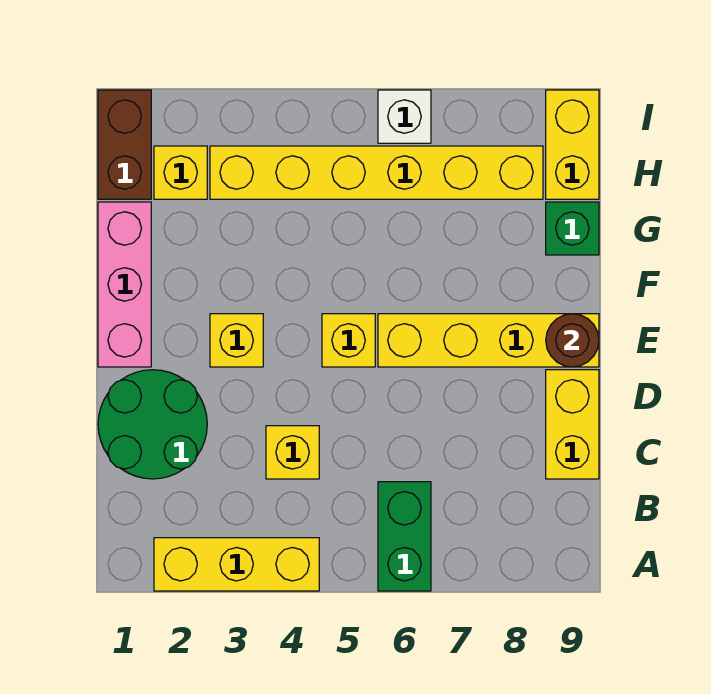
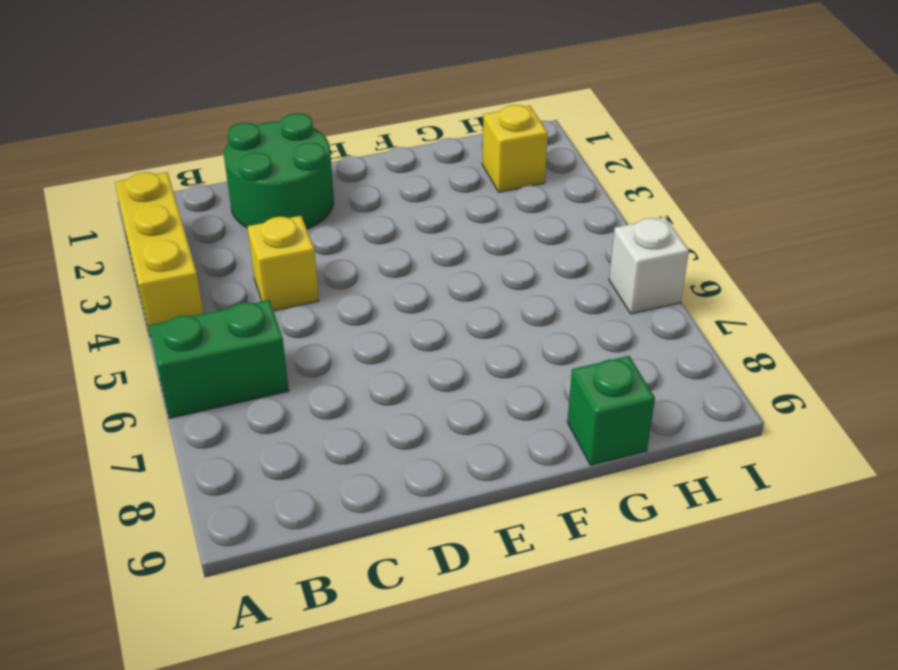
none -> yellow 1x2 brick [546,370,599,479]
none -> pink 1x3 brick [98,202,151,367]
none -> yellow 1x1 brick [210,314,263,367]

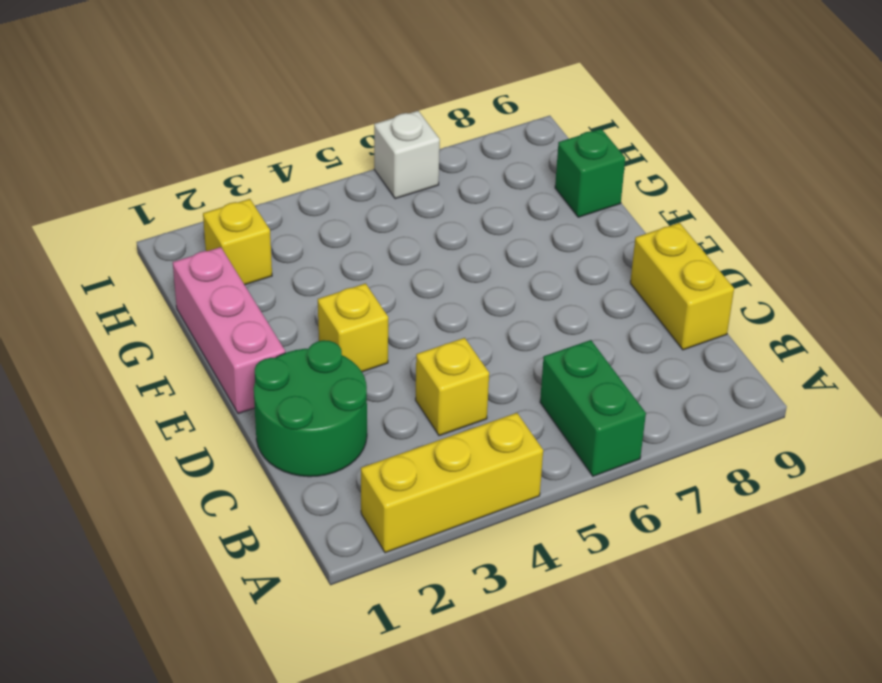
none -> yellow 1x1 brick [322,314,375,367]
none -> yellow 1x4 brick [378,314,599,367]
none -> brown 1x2 brick [98,90,151,199]

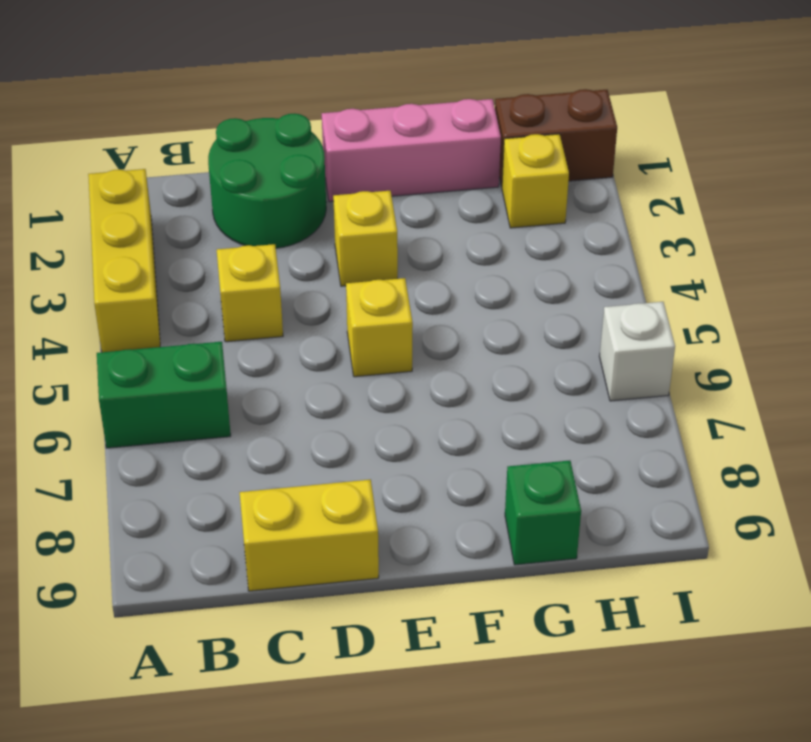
none -> yellow 1x4 brick [378,314,599,367]
none -> yellow 1x6 brick [210,146,543,199]
none -> yellow 1x2 brick [546,90,599,199]

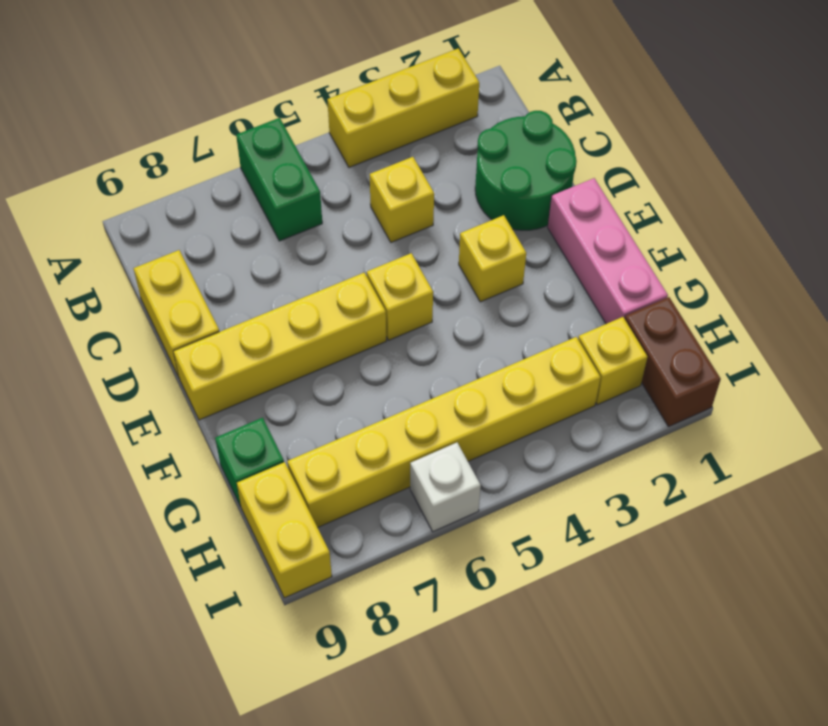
none -> brown 1x1 round brick [546,314,599,367]

